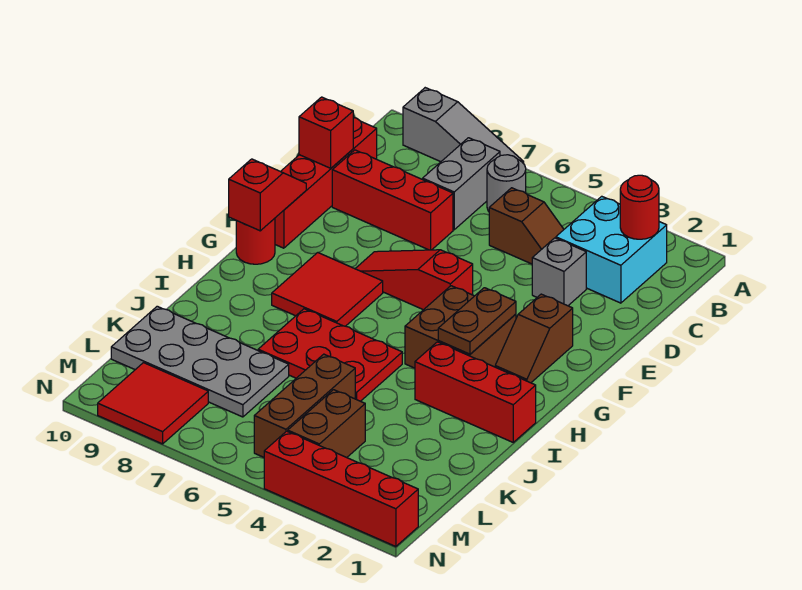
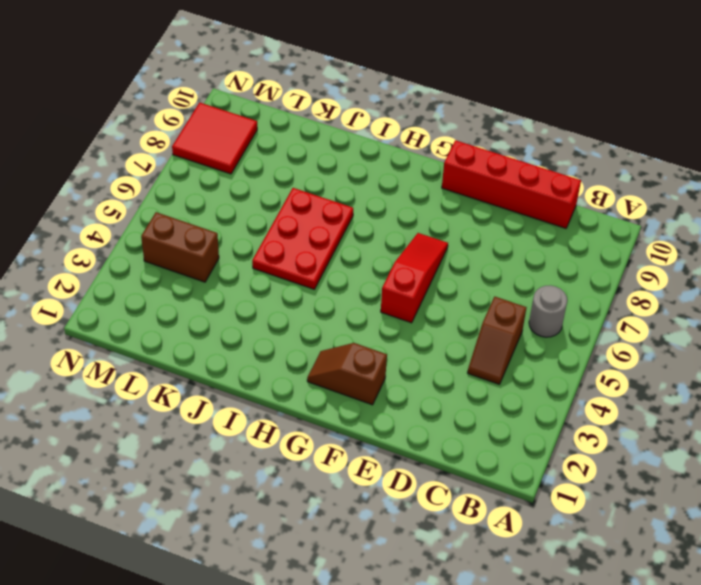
none -> grey 1x3 slope [403,88,524,164]
none -> cyan 2x2 brick [556,196,667,303]
none -> grey 1x2 brick [423,138,500,230]

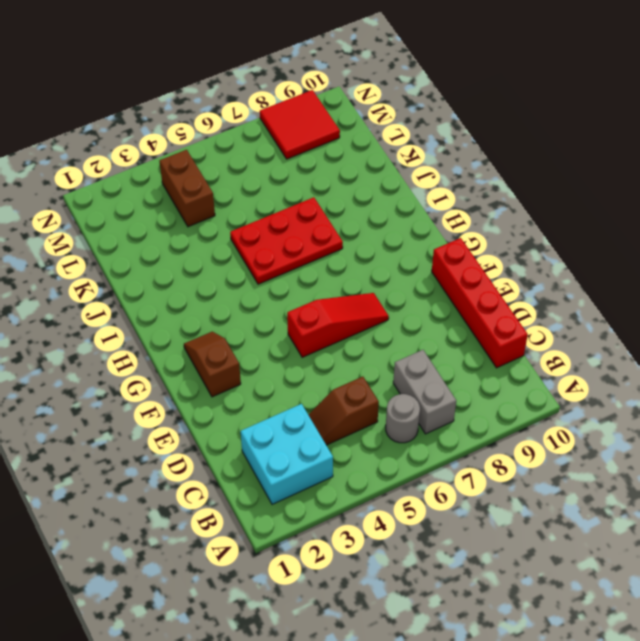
none -> grey 1x3 slope [403,88,524,164]
none -> grey 1x1 brick [532,238,586,306]
none -> red 1x3 brick [332,150,453,250]

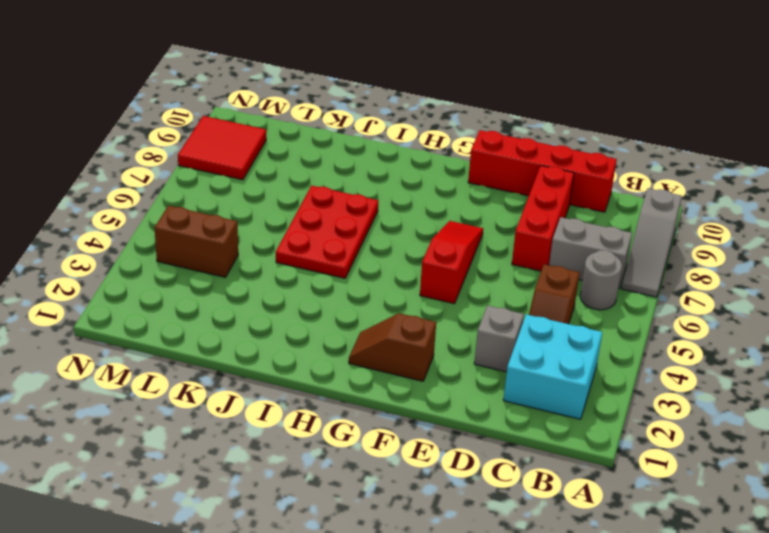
none -> brown 2x2 brick [405,286,516,368]
none -> red 2x2 tile [272,253,383,326]
none -> red 1x1 round brick [236,218,275,264]

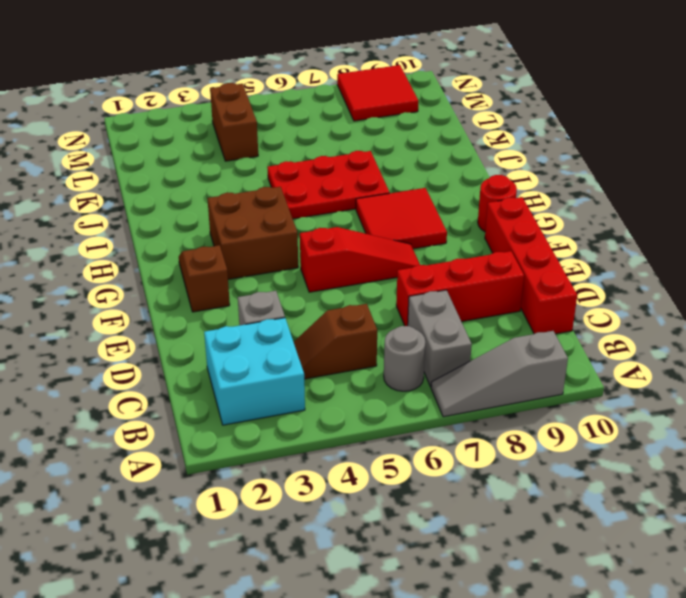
none -> red 1x3 brick [415,342,536,442]
none -> brown 1x3 brick [254,354,355,457]
none -> grey 2x4 plate [111,306,289,417]

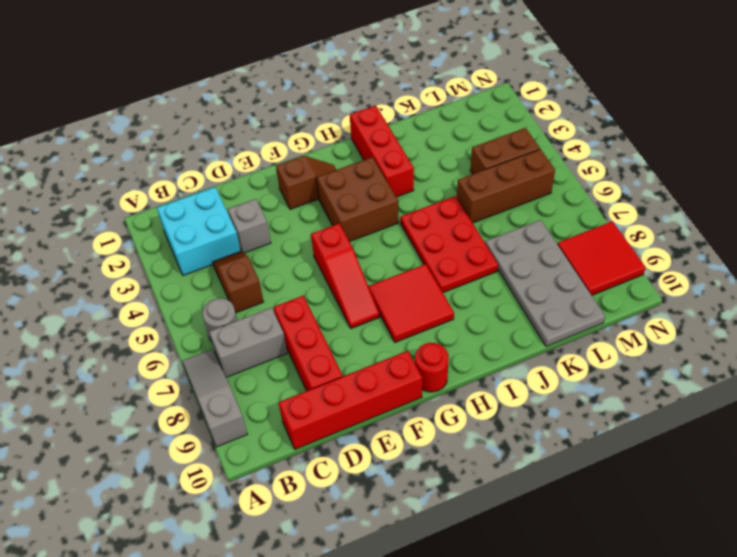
none -> red 1x4 brick [264,431,418,547]
none -> red 1x1 round brick [620,175,659,239]
none -> red 1x1 brick [299,97,353,168]

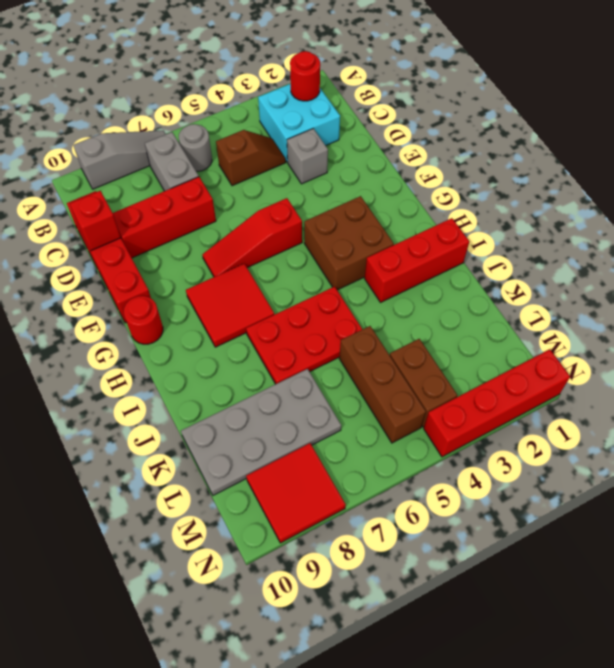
none -> brown 1x2 slope [495,294,573,383]
none -> red 1x2 slope [229,159,306,231]
none -> brown 1x2 plate [438,288,516,354]

